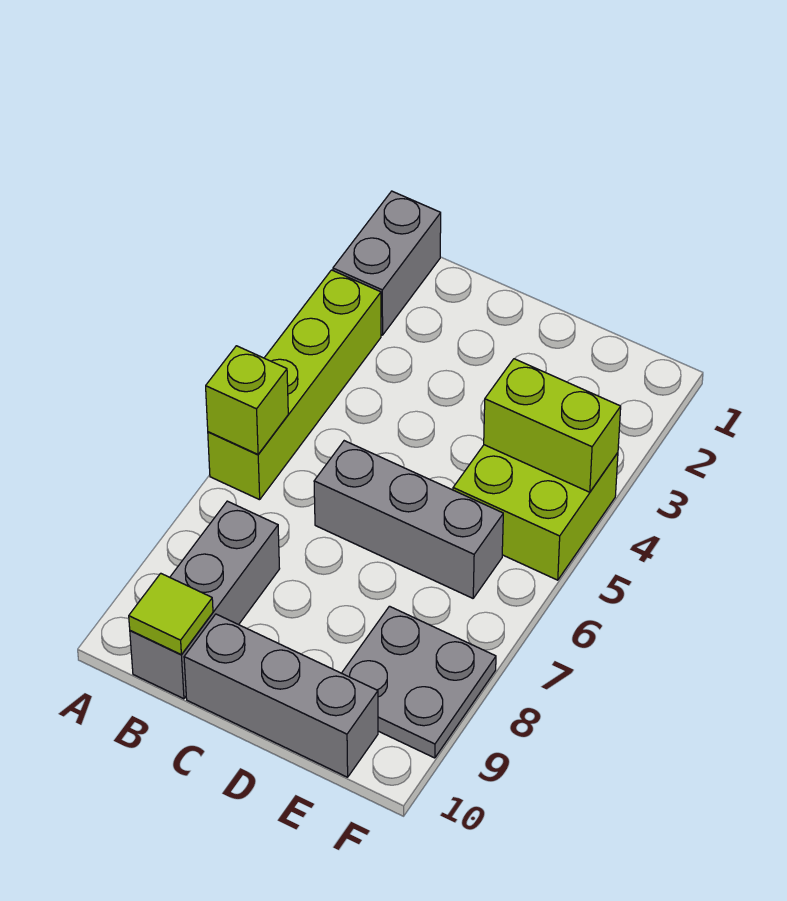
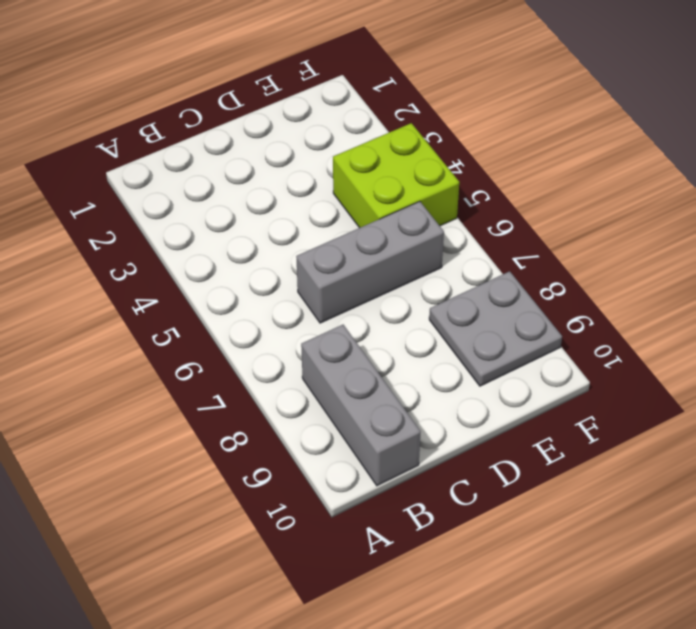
none -> grey 1x2 brick [333,191,441,335]
none -> lime 1x4 brick [208,270,381,500]

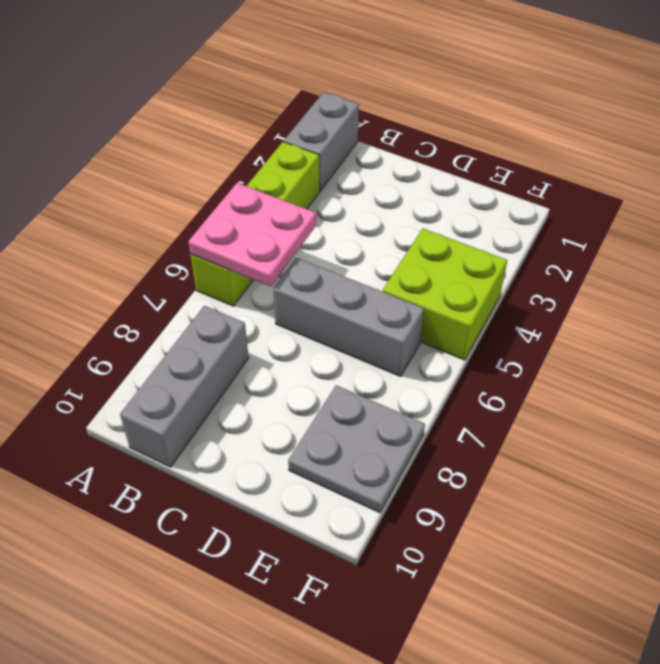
pink 2x2 plate [188,183,316,287] -> lime 1x1 brick [206,346,288,455]
none -> grey 1x3 brick [184,614,378,777]
none -> lime 1x1 tile [129,573,213,655]

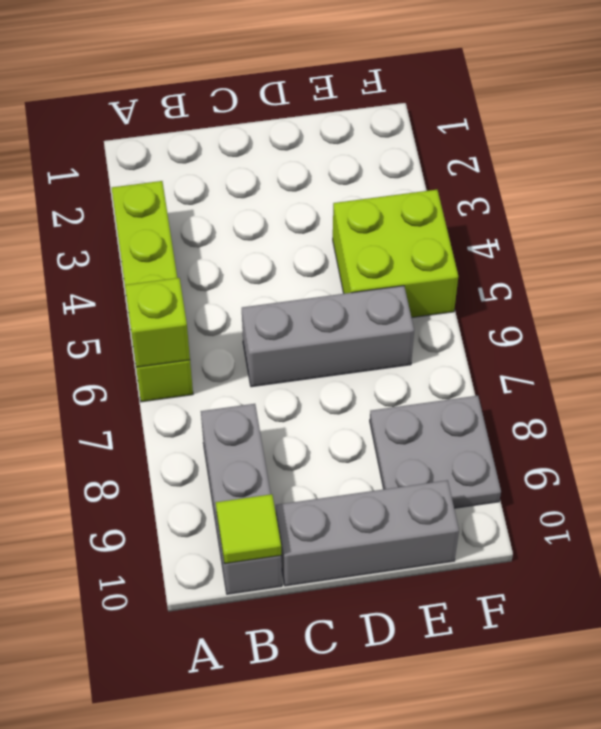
none -> grey 1x2 brick [333,191,441,335]
none -> lime 1x2 brick [484,359,621,492]

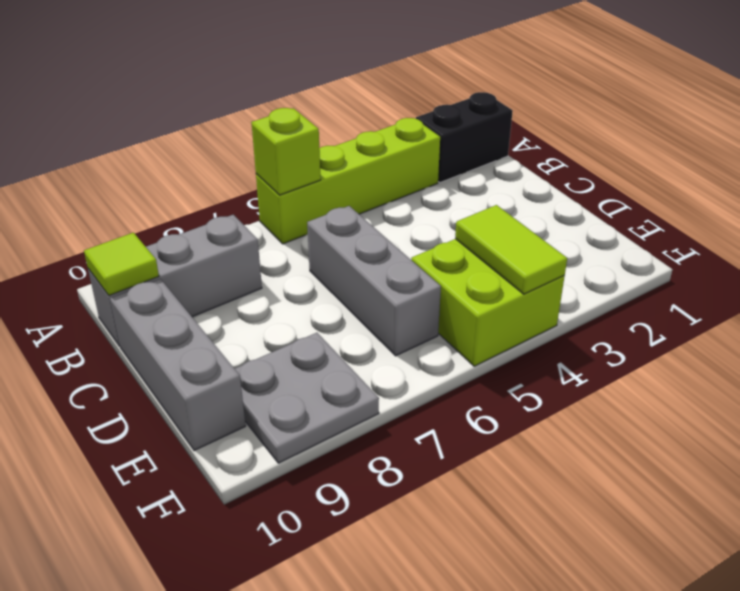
black 1x2 brick [416,92,513,182] -> grey 1x2 brick [333,191,441,335]
lime 1x2 tile [455,205,567,294] -> lime 1x2 brick [484,359,621,492]

